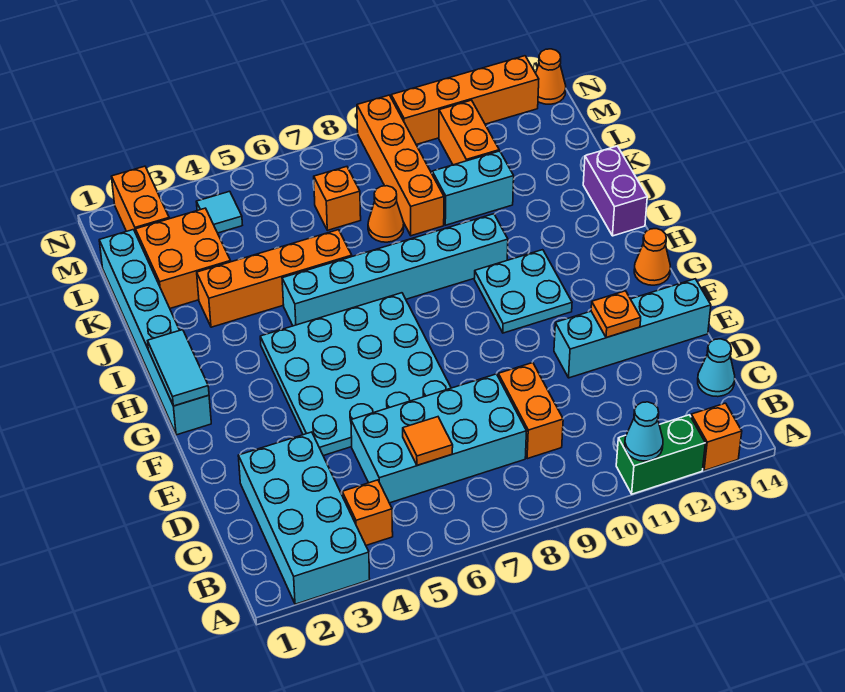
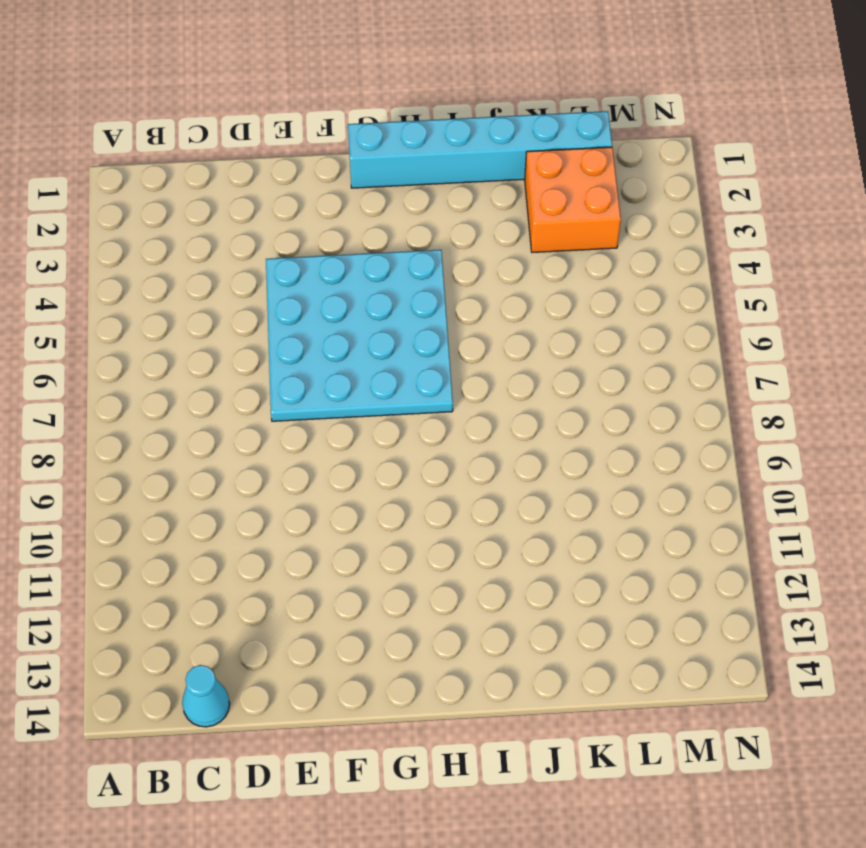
none -> cyan 2x4 brick [238,432,370,604]
none -> green 1x2 brick [616,415,705,494]
none -> orange 1x1 brick [691,403,742,471]

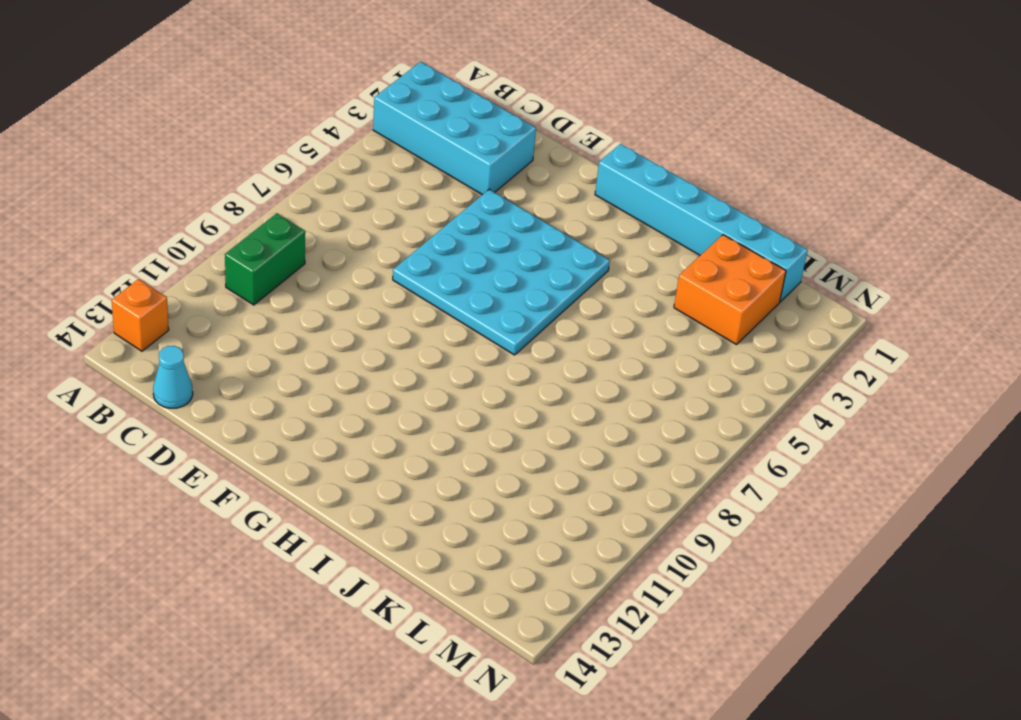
green 1x2 brick [225,214,305,305] -> green 1x2 brick moved to [616,415,705,494]
none -> orange 1x1 brick [342,480,393,545]
none -> cyan 2x4 brick [351,374,527,503]
none -> orange 1x2 brick [498,363,563,459]

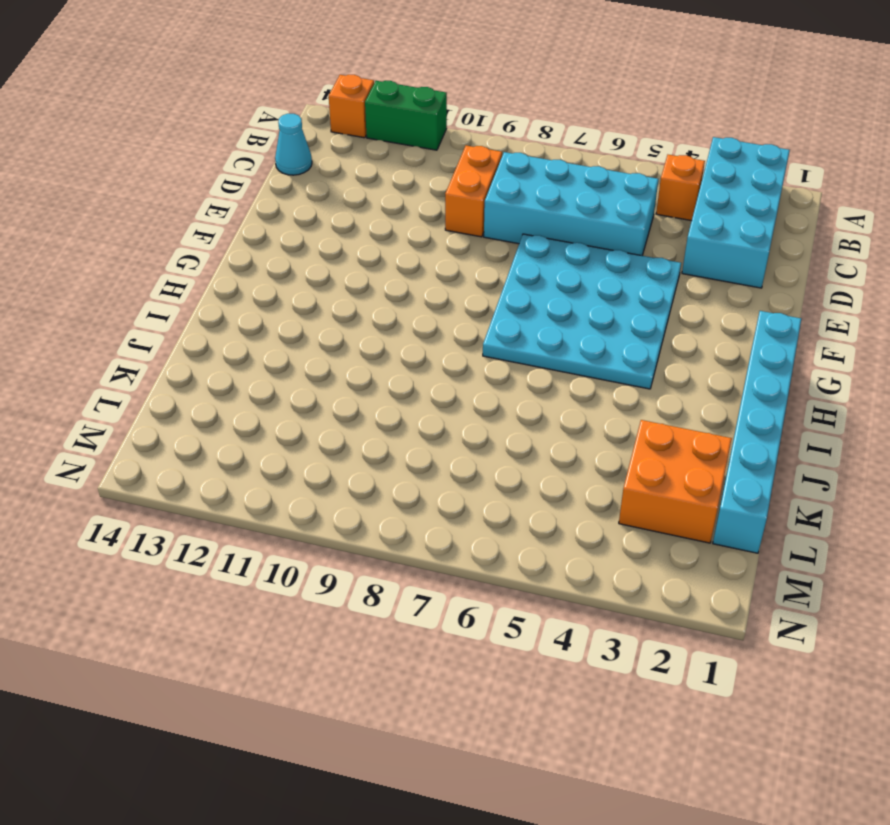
none -> cyan 1x4 brick [554,279,711,378]
none -> cyan 2x2 plate [474,250,572,333]
none -> orange 1x1 cone [634,229,670,285]

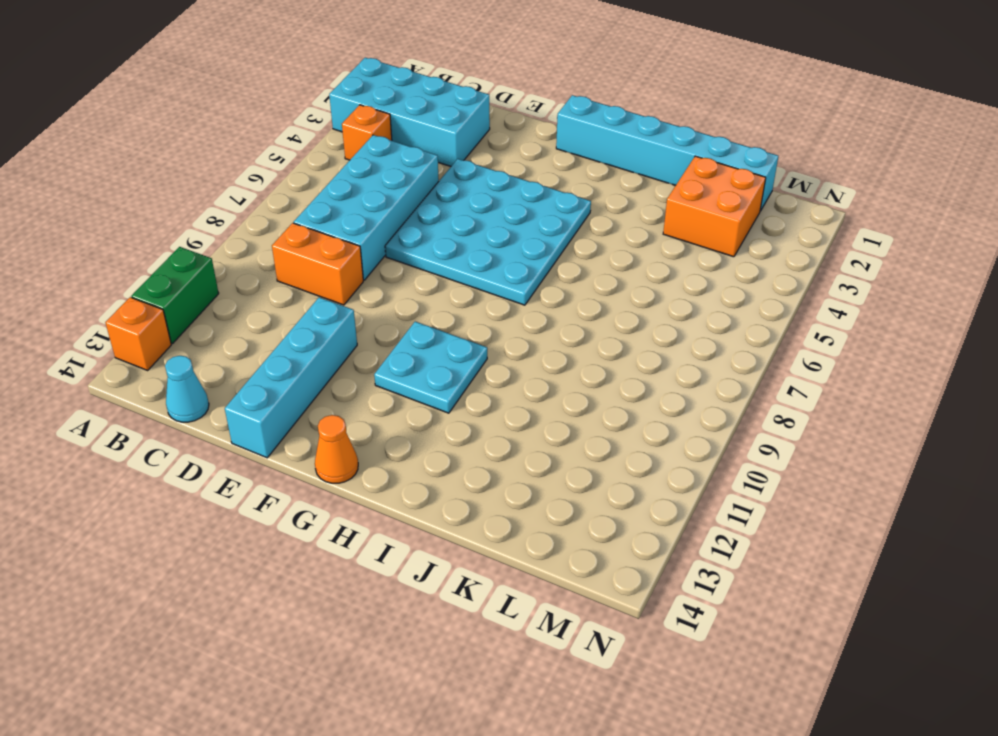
none -> cyan 1x6 brick [282,214,508,326]
none -> purple 1x2 brick [583,146,647,236]
none -> orange 1x4 brick [197,230,352,327]

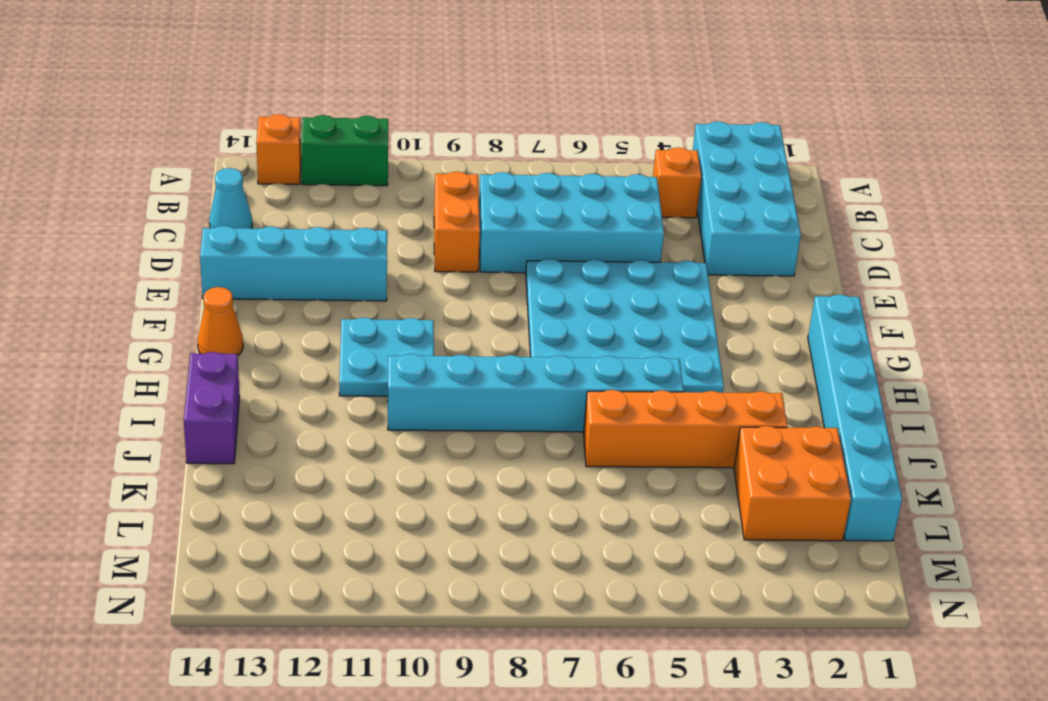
none -> orange 1x1 cone [368,186,404,242]
none -> orange 1x4 brick [357,95,444,236]
none -> cyan 1x2 brick [432,151,514,225]

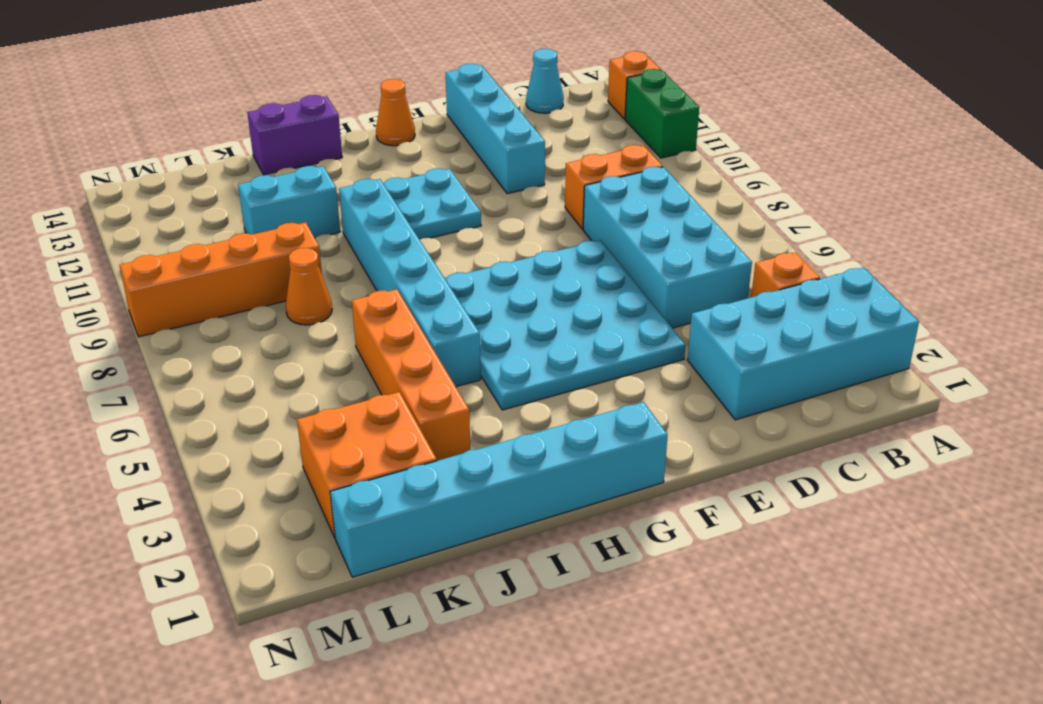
cyan 1x2 brick [238,166,340,238] -> cyan 1x2 brick turned to [432,151,514,225]
none -> orange 1x1 brick [314,167,361,230]
none -> orange 1x2 brick [439,100,499,165]
none -> orange 1x2 brick [111,166,169,233]

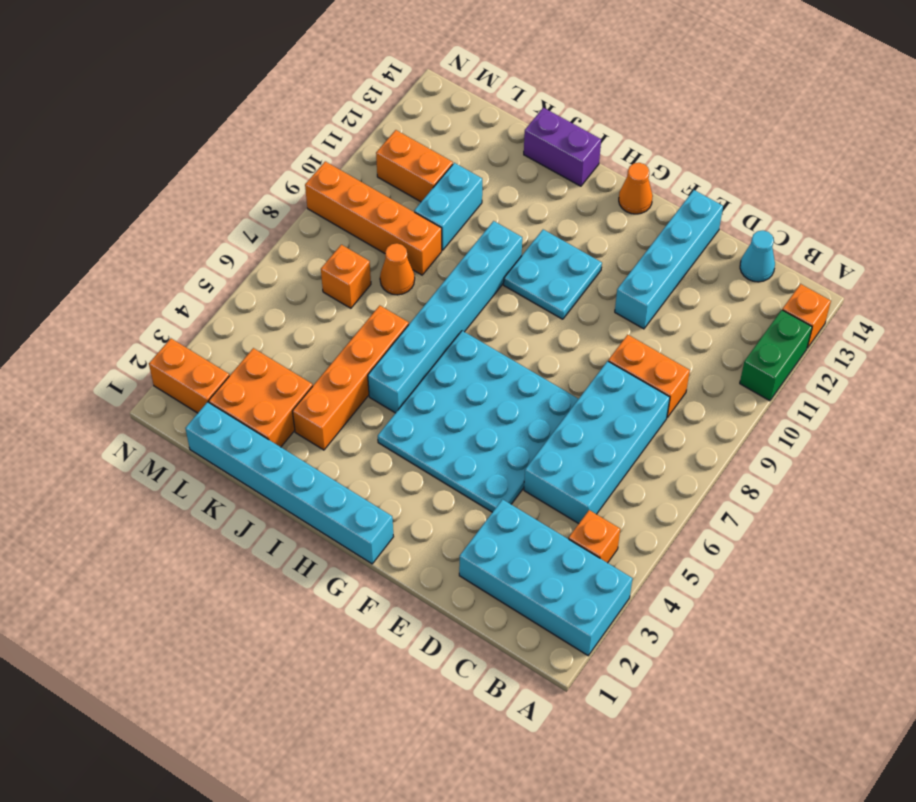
none -> cyan 1x1 tile [196,191,242,233]
none -> orange 1x4 brick [391,56,539,145]
none -> orange 1x1 cone [536,49,566,104]

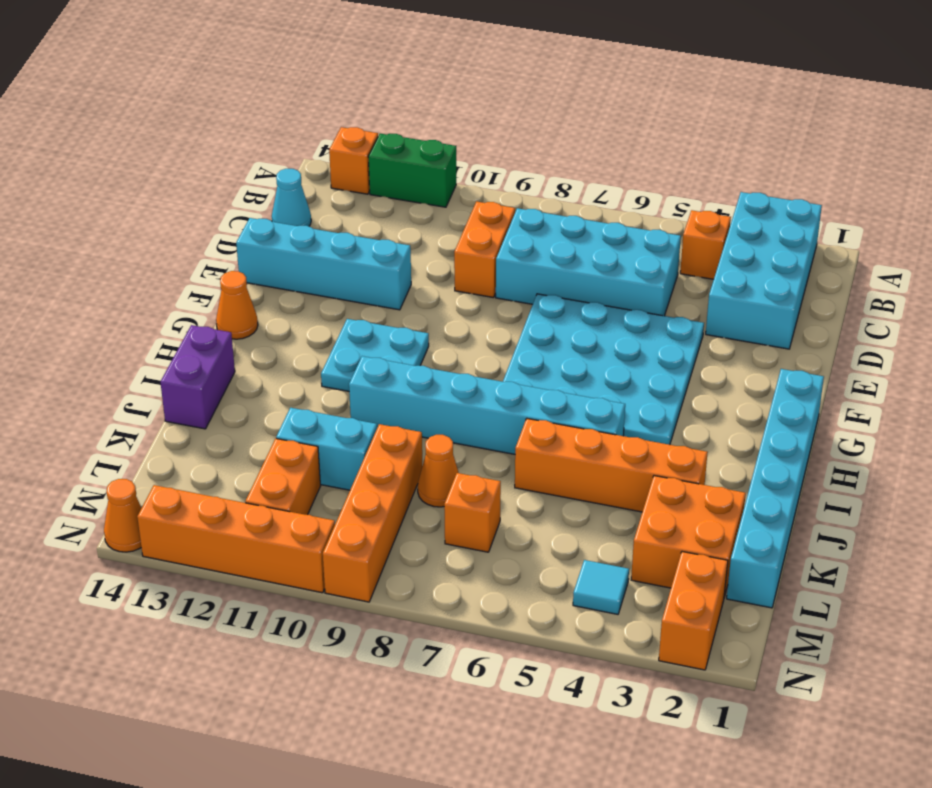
none -> cyan 1x1 cone [625,402,663,461]
none -> orange 1x1 tile [403,417,453,465]
none -> orange 1x1 plate [591,291,641,338]

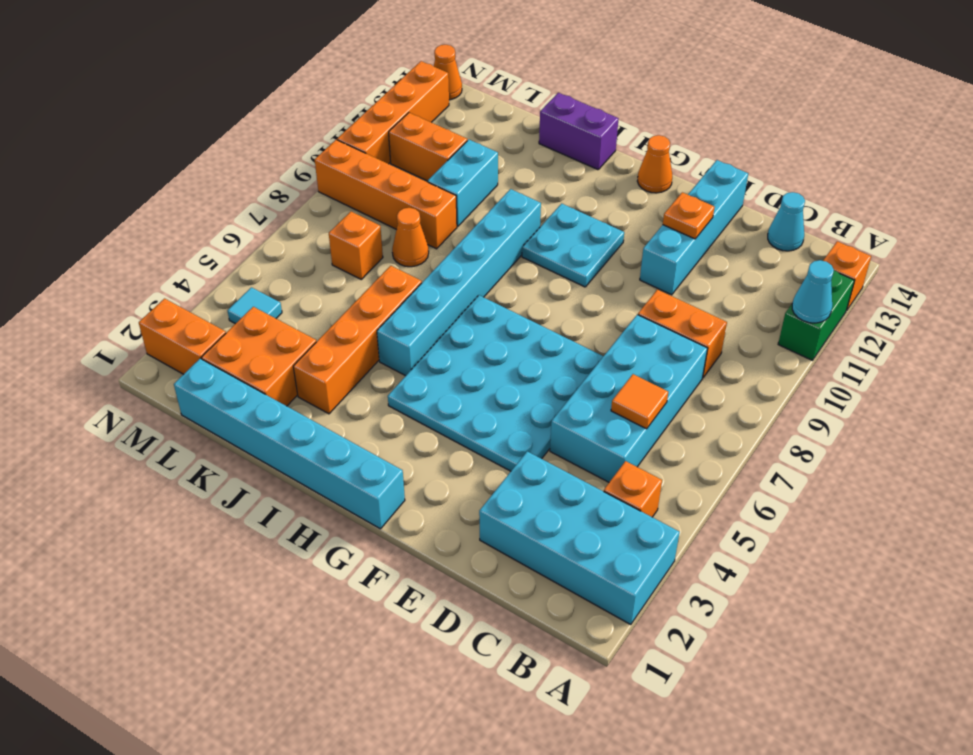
none -> cyan 1x2 tile [148,330,209,406]

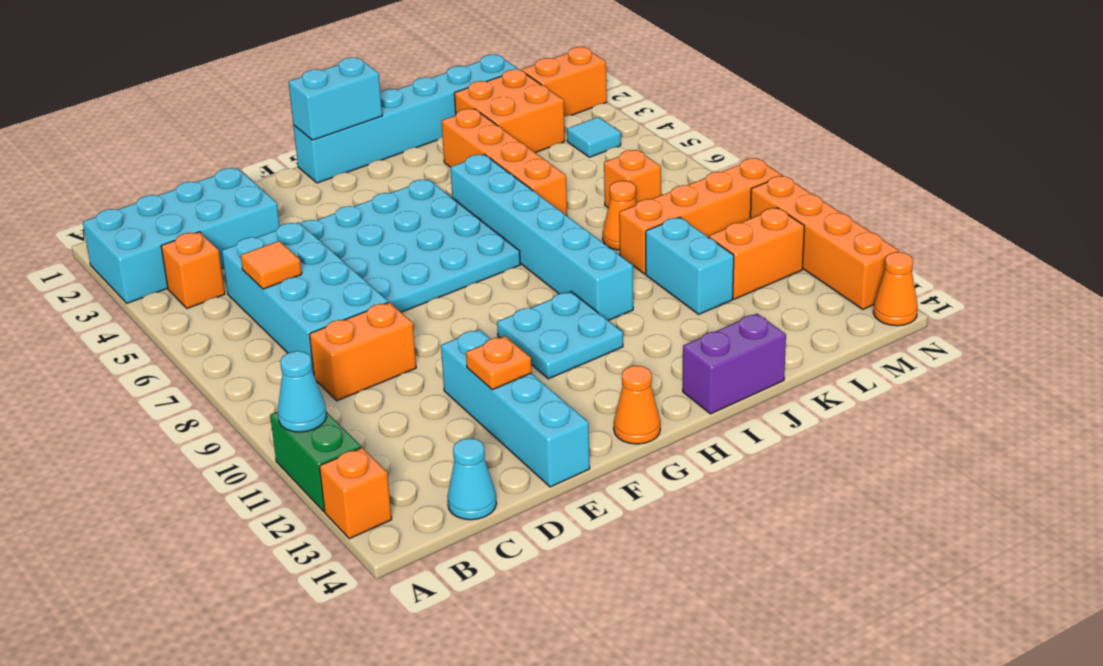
cyan 1x2 brick [289,57,382,140] -> cyan 1x2 tile [148,330,209,406]

